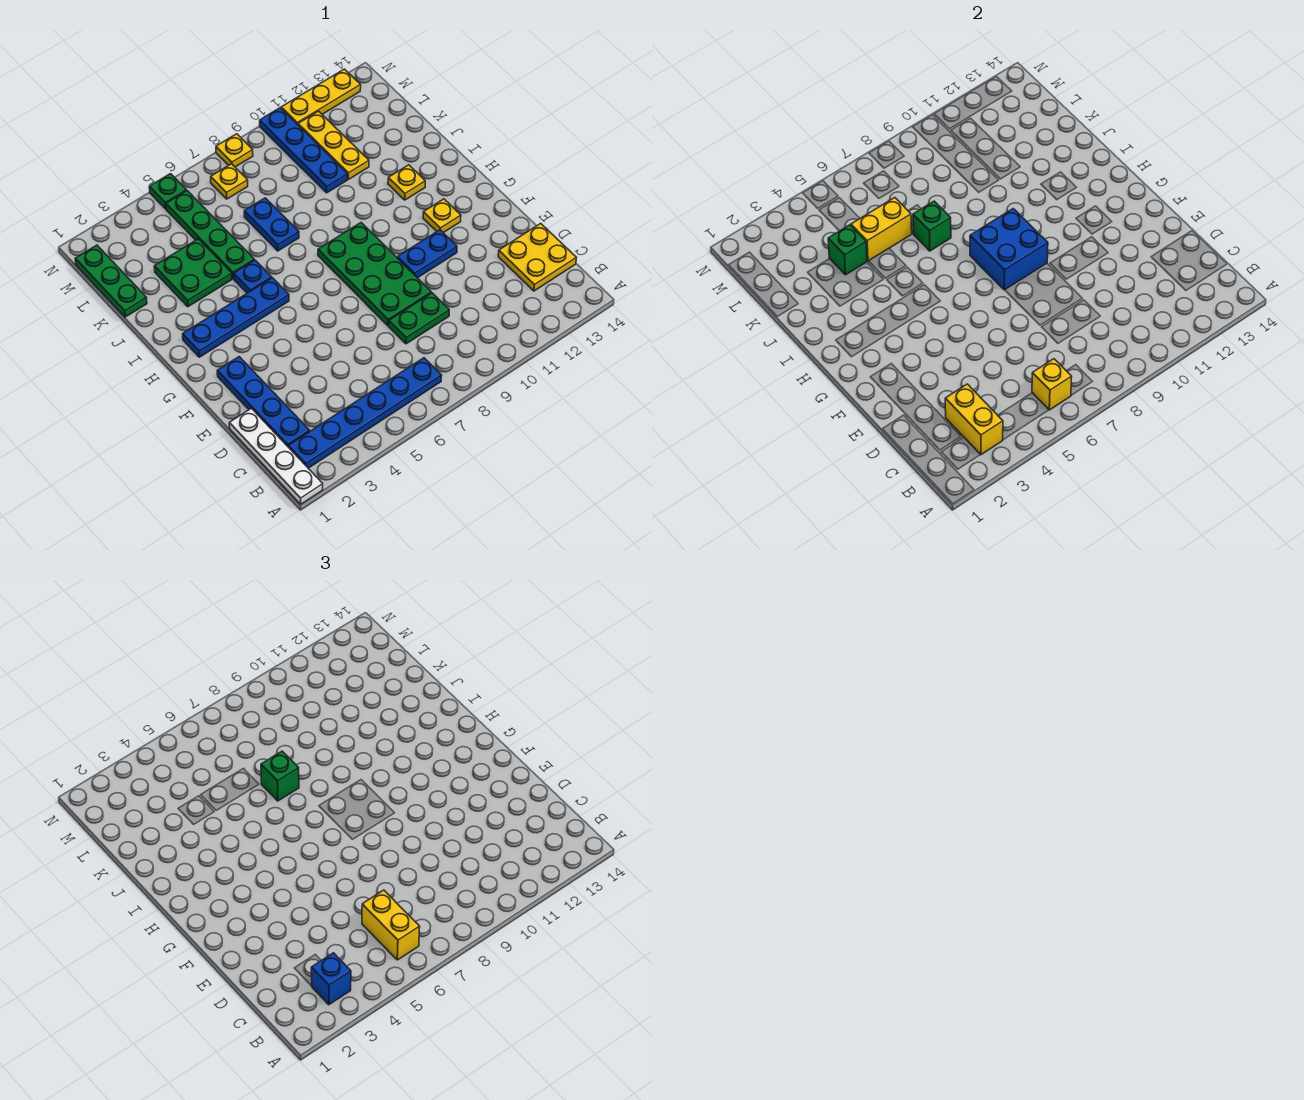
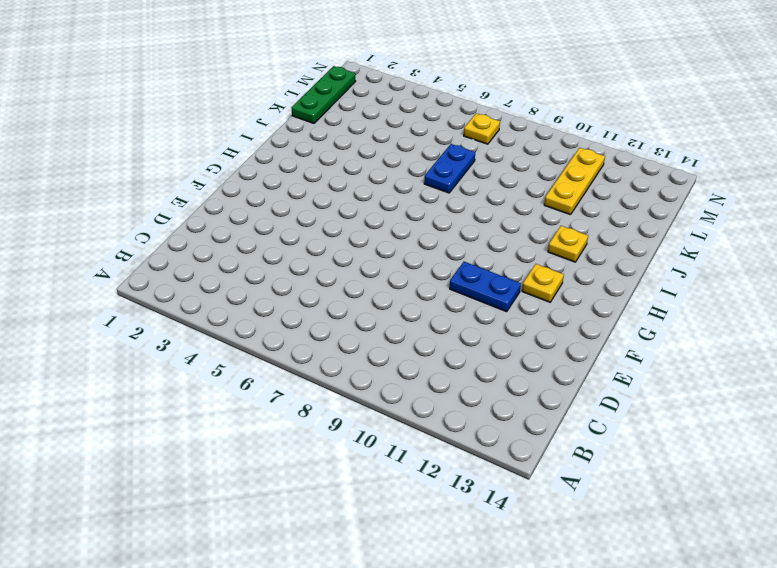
none -> white 1x4 plate [229,408,323,504]
none -> blue 1x6 plate [288,358,442,468]
none -> blue 1x4 plate [217,357,310,446]
none -> yellow 2x2 plate [498,223,576,291]

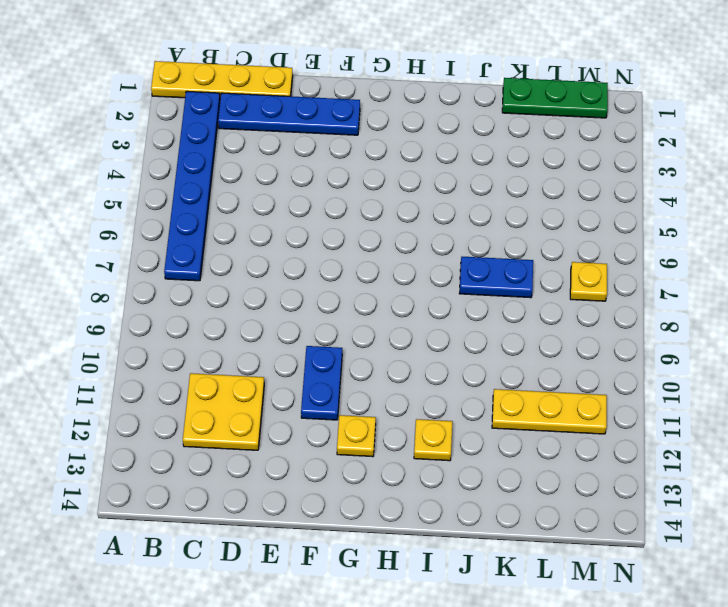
yellow 1x4 plate [151,61,293,98] -> white 1x4 plate [229,408,323,504]
yellow 2x2 plate [183,373,264,450] -> yellow 2x2 plate moved to [498,223,576,291]
none -> green 1x2 plate [389,293,449,344]
none -> green 2x4 plate [318,223,431,326]
none -> blue 1x4 plate [183,278,289,357]
none -> blue 1x1 plate [234,260,272,293]

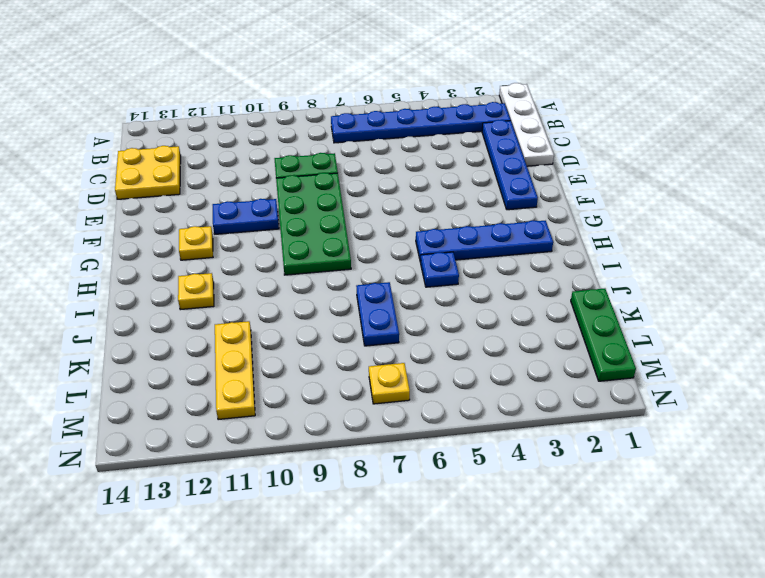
none -> green 2x2 plate [154,239,232,307]
none -> green 1x4 plate [166,191,254,279]
none -> blue 1x4 plate [260,108,347,193]
none -> green 1x1 plate [149,174,186,209]

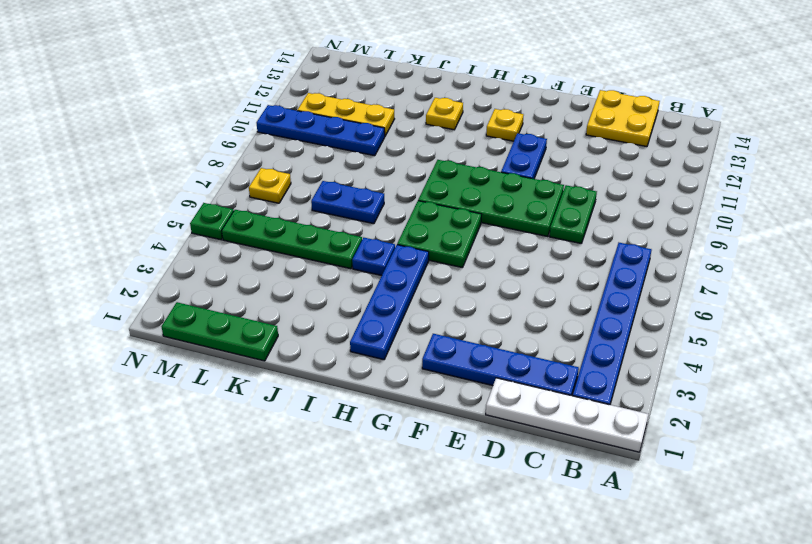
green 2x2 plate [397,201,482,268] -> green 2x2 plate moved to [154,239,232,307]
none -> yellow 1x1 plate [216,134,253,167]
none -> yellow 1x3 plate [281,69,361,125]
none -> yellow 1x2 brick [945,384,1003,455]
none -> yellow 1x1 brick [1032,359,1072,410]

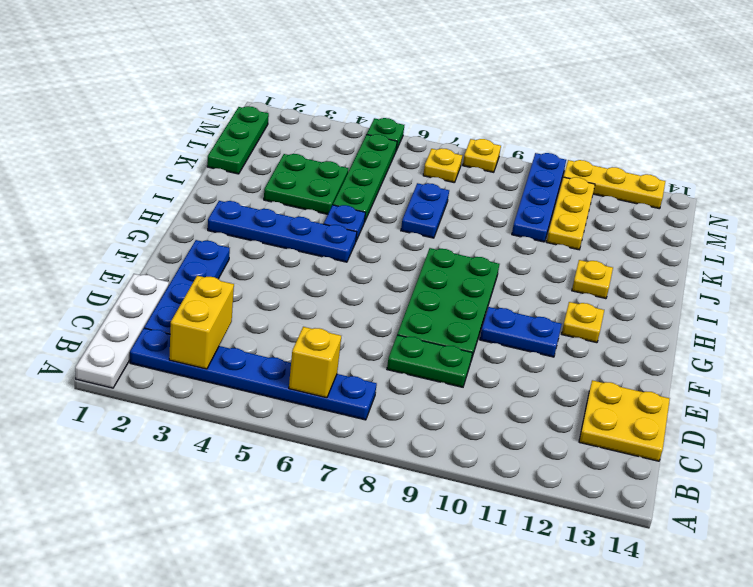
none -> blue 2x2 brick [970,209,1048,290]
none -> green 1x1 brick [913,201,951,251]
none -> green 1x1 brick [828,225,867,275]
none -> yellow 1x2 brick [851,198,912,261]

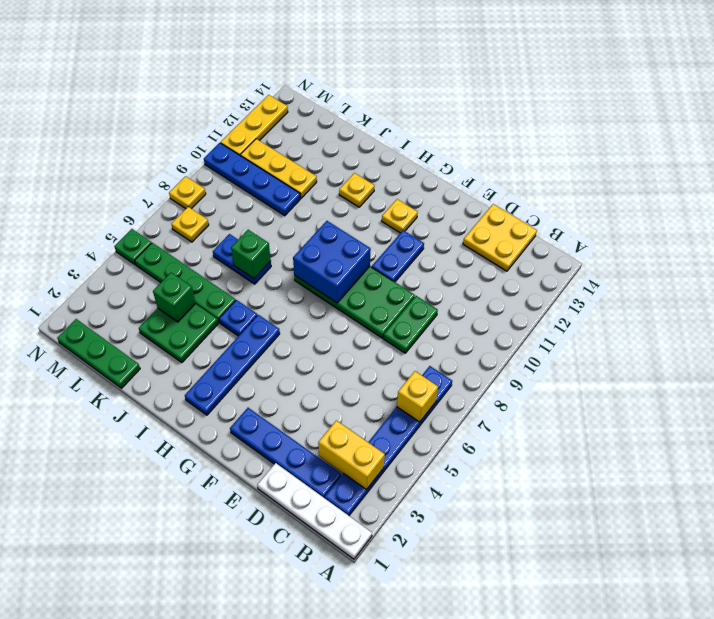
none -> yellow 1x2 brick [851,198,912,261]
none -> blue 1x1 brick [311,953,351,1005]
none -> yellow 1x2 brick [362,890,420,960]
none -> green 1x1 brick [261,751,299,801]

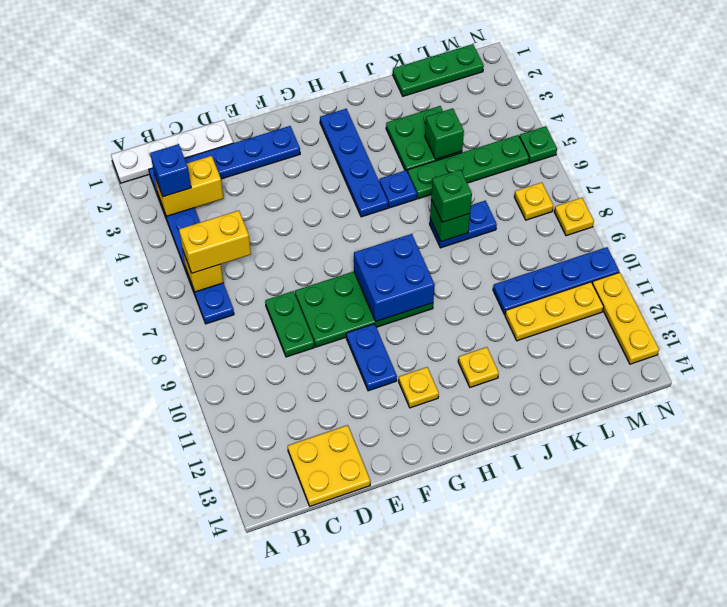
none -> yellow 1x2 brick [851,198,912,261]

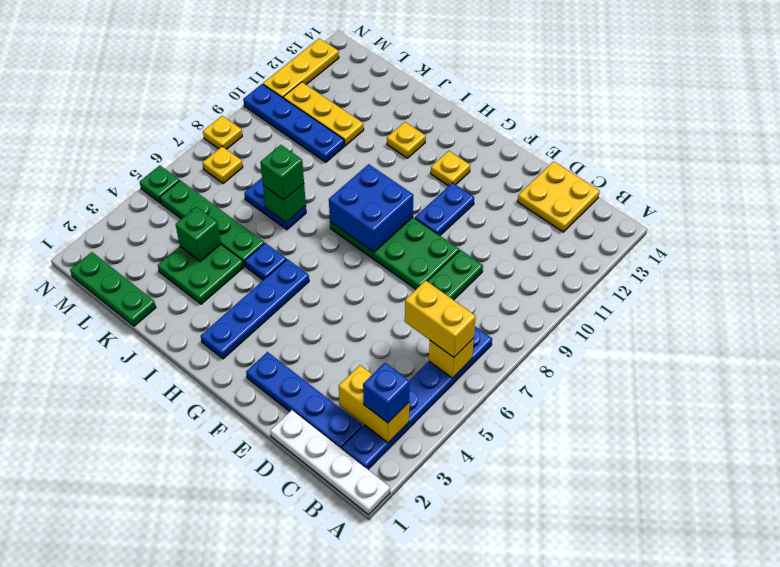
none -> yellow 1x2 brick [851,198,912,261]

